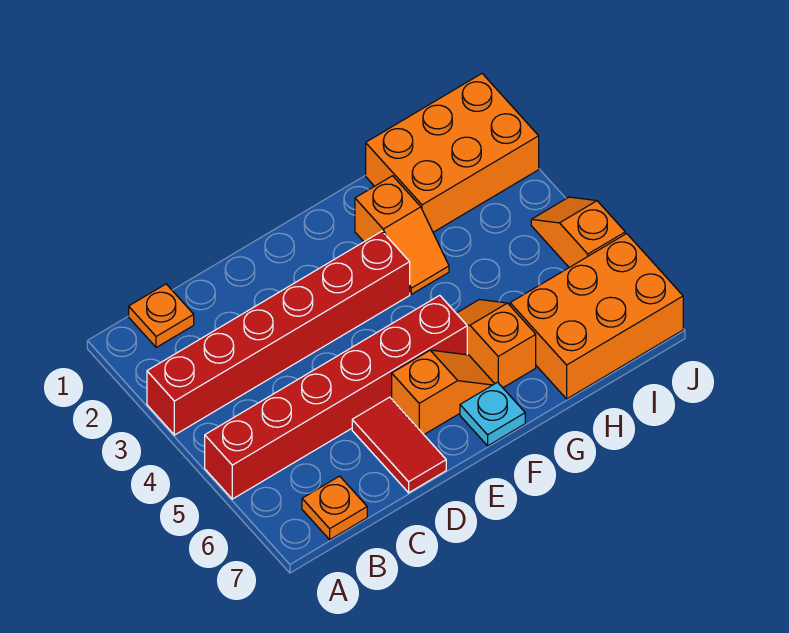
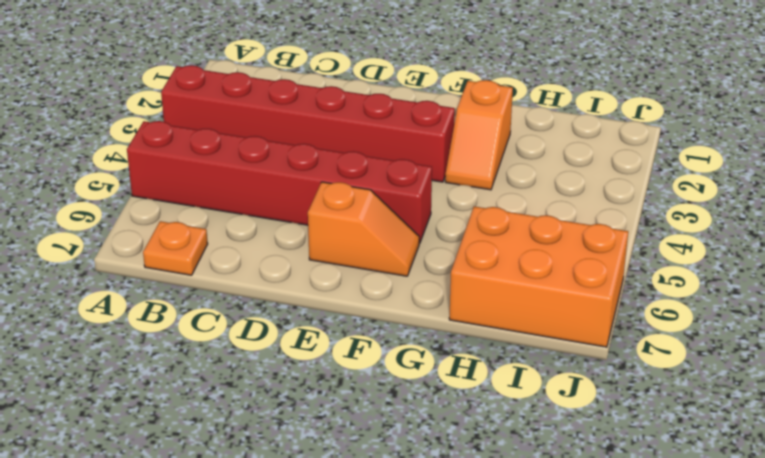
none -> orange 1x1 plate [129,284,194,348]
none -> red 1x2 tile [352,397,446,493]
none -> cyan 1x1 plate [460,382,525,446]

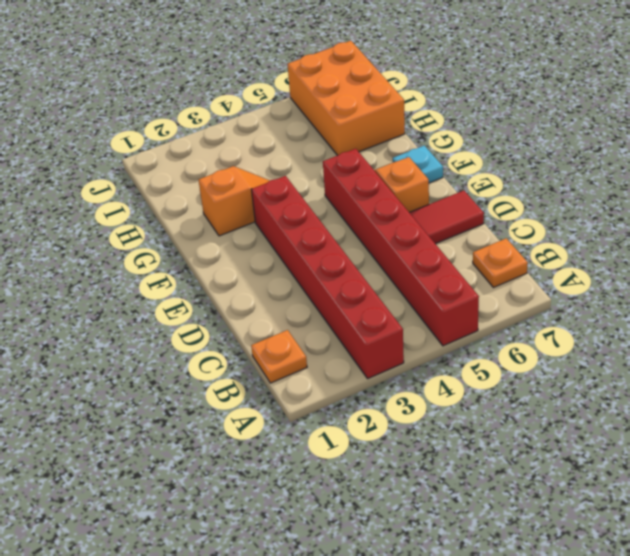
none -> orange 1x2 slope [456,300,536,388]
none -> orange 2x3 brick [366,74,539,232]
none -> orange 1x2 slope [531,197,625,267]

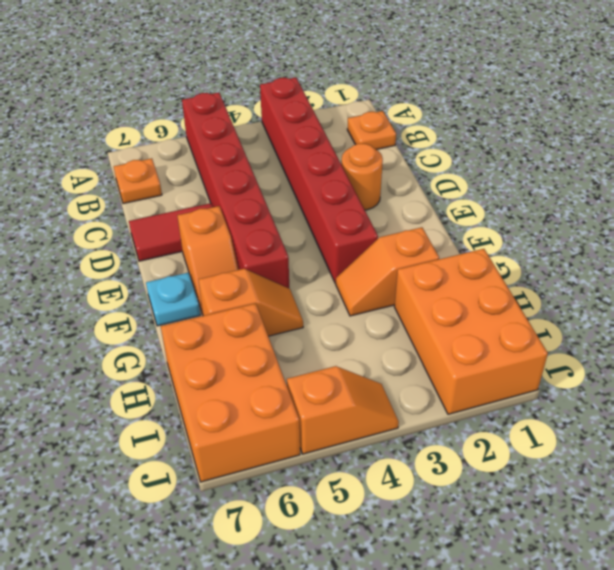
orange 1x1 round brick [341,144,383,210] -> none

